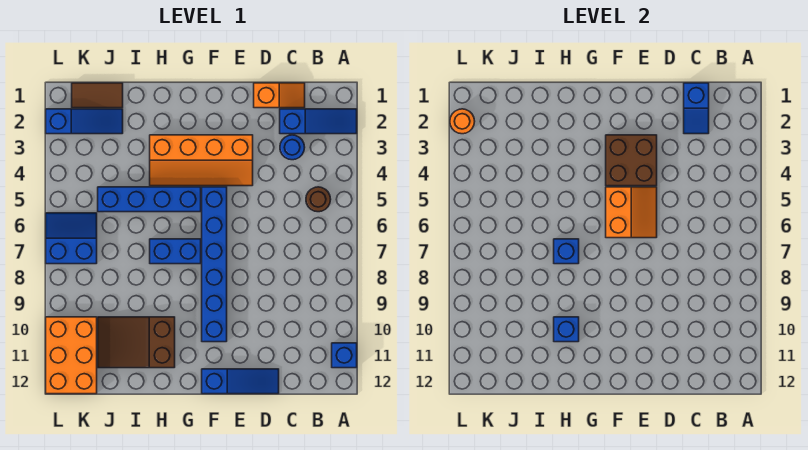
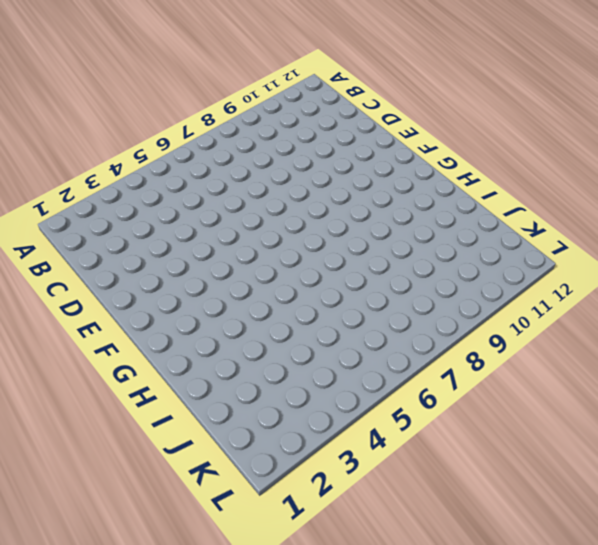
none -> blue 1x3 slope [280,109,357,134]
none -> blue 1x1 brick [332,343,357,368]
none -> brown 1x1 round brick [306,187,331,212]

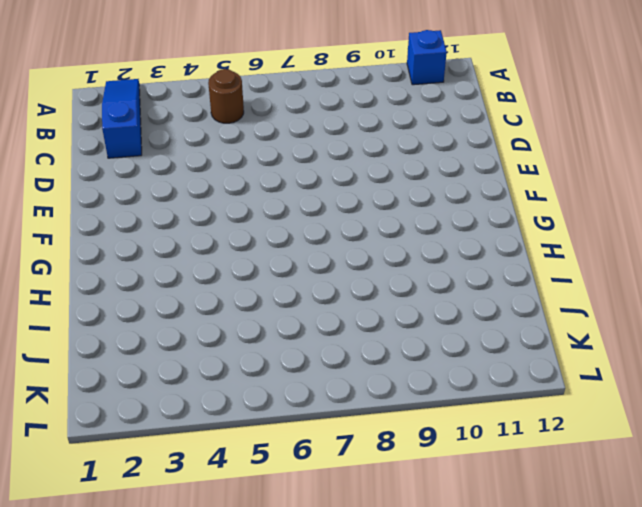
none -> orange 1x2 slope [254,83,305,108]
none -> blue 1x1 round brick [280,135,305,160]
none -> blue 1x3 slope [202,369,279,394]

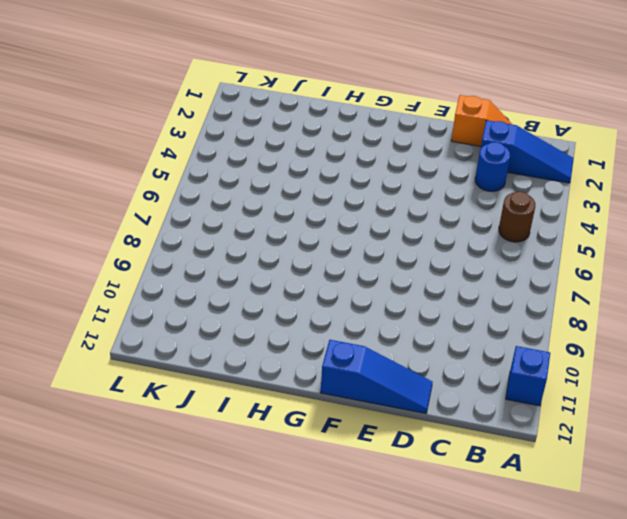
none -> orange 2x4 slope [150,135,253,186]
none -> blue 1x6 brick [202,187,227,342]
none -> blue 1x4 brick [98,187,201,212]

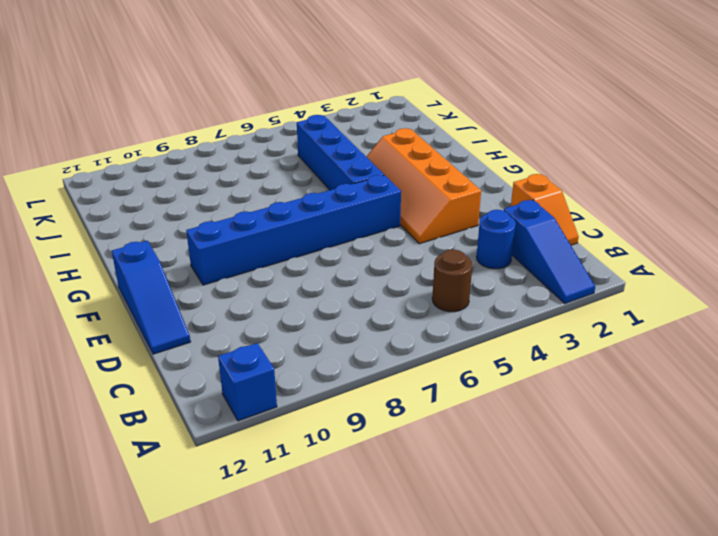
none -> blue 1x2 brick [150,239,201,264]
none -> brown 2x3 slope [98,317,175,368]
none -> brown 1x2 tile [72,83,123,108]

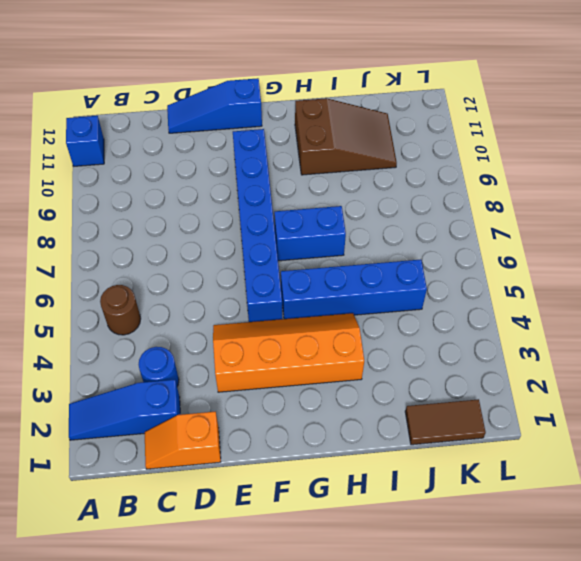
none -> blue 1x3 slope [46,109,123,134]
none -> blue 2x2 slope [46,213,97,264]
none -> orange 2x3 brick [46,317,97,394]

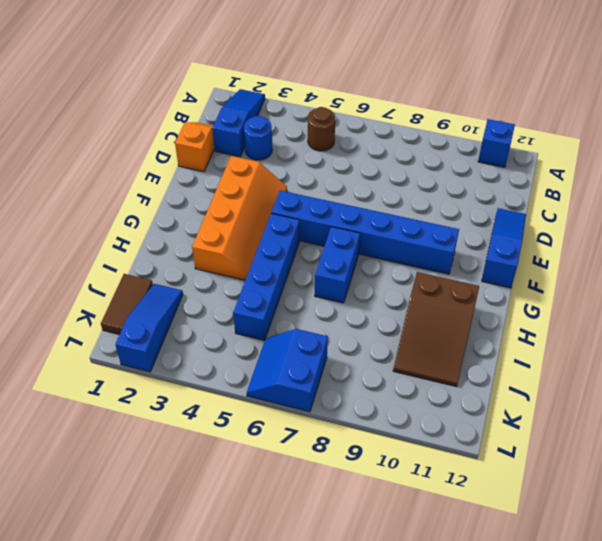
none -> orange 2x3 brick [46,317,97,394]
none -> blue 1x2 slope [684,83,709,134]
none -> brown 2x2 brick [606,135,657,186]

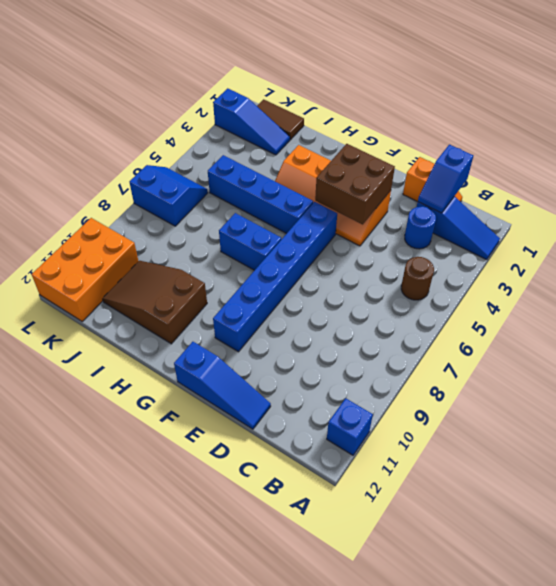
none -> orange 2x2 slope [606,187,657,238]
none -> blue 1x1 brick [554,239,579,264]
none -> blue 1x1 brick [554,317,579,342]

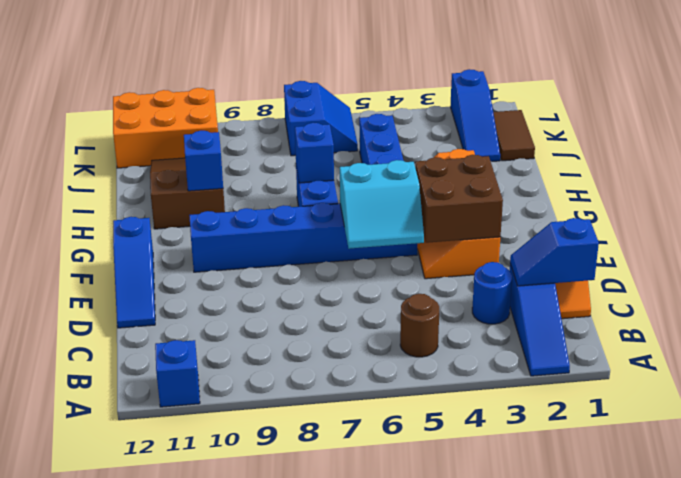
cyan 2x2 slope [340,160,424,249] -> orange 2x2 slope [606,187,657,238]
none -> orange 1x1 round brick [450,109,475,134]

